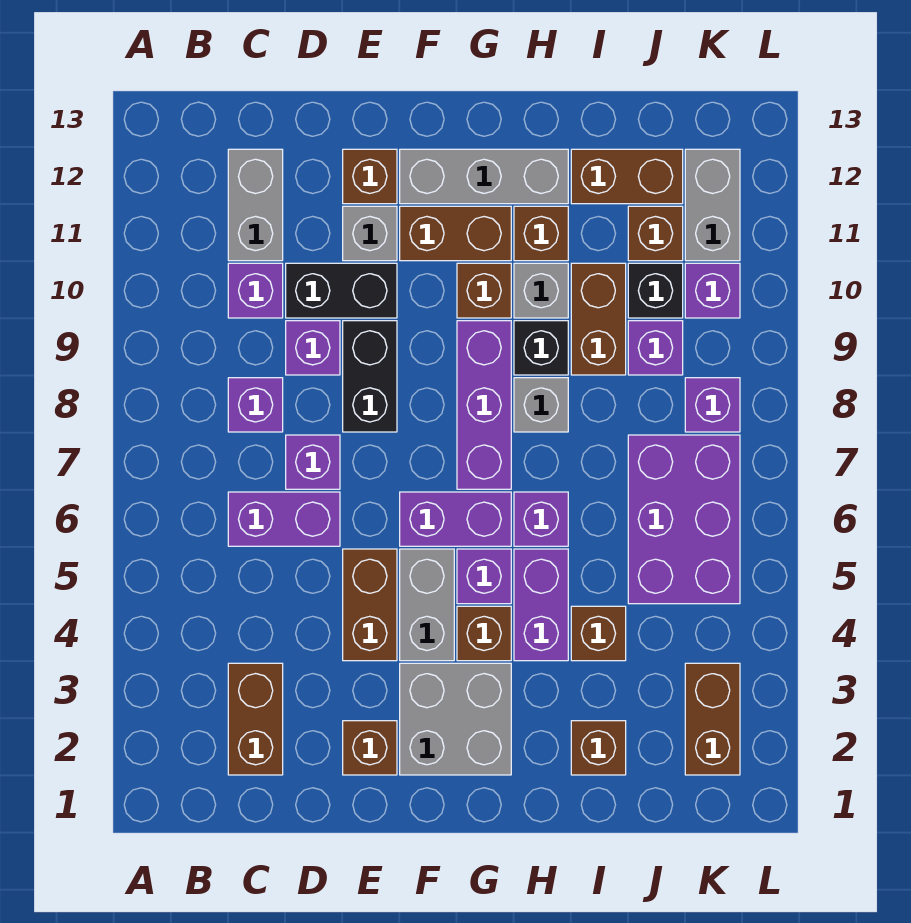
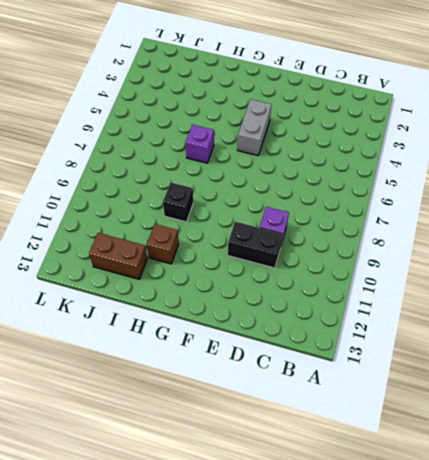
none -> brown 1x2 brick [228,663,283,775]
none -> purple 1x2 brick [228,492,340,546]
none -> purple 1x1 brick [228,378,283,432]
none -> purple 1x1 brick [228,263,283,318]

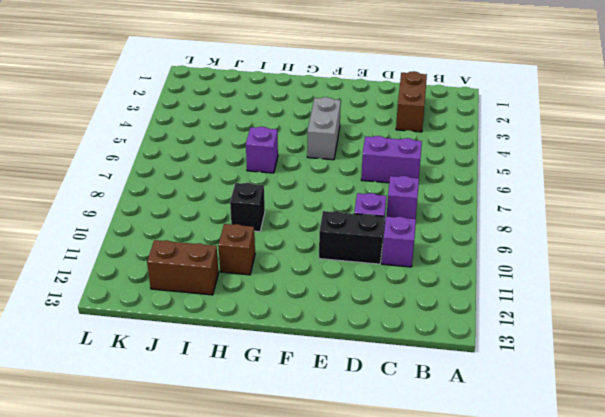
none -> grey 1x2 brick [228,149,283,261]
none -> purple 1x1 brick [286,435,340,489]
none -> brown 1x1 brick [343,721,397,775]
none -> brown 1x2 brick [343,549,397,661]

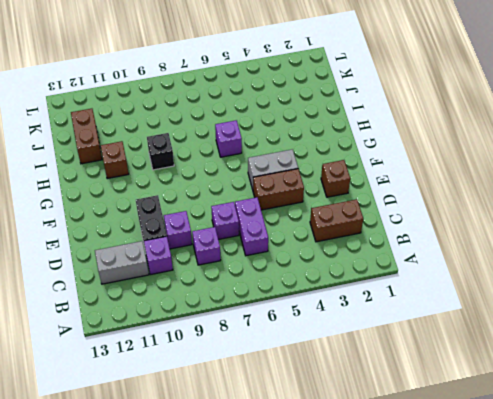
none -> black 1x2 brick [343,321,397,432]
none -> grey 1x1 brick [343,206,397,261]
none -> brown 1x1 brick [343,149,397,204]
none -> grey 2x2 brick [400,663,511,775]

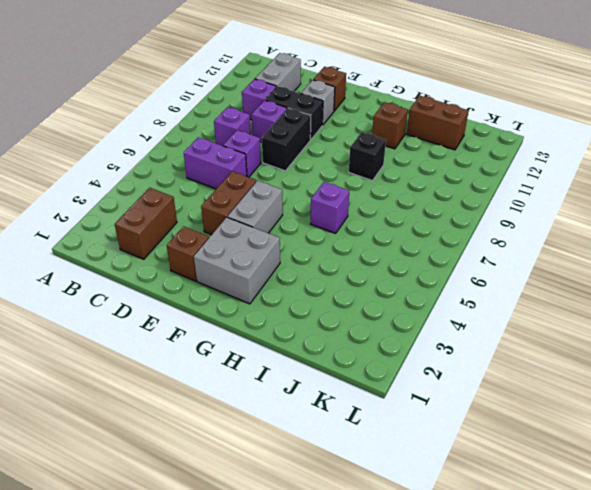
none -> purple 1x2 brick [400,492,511,546]
none -> brown 1x2 brick [400,206,511,261]
none -> grey 1x3 brick [400,149,568,204]
none -> brown 1x1 brick [457,606,511,661]

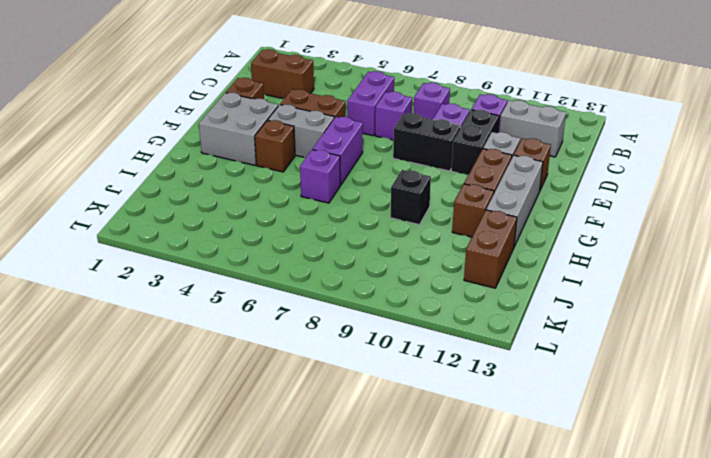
none -> purple 1x1 brick [457,549,511,604]
none -> purple 1x3 brick [457,321,511,489]
none -> brown 1x1 brick [457,263,511,318]
none -> purple 1x2 brick [514,549,568,661]

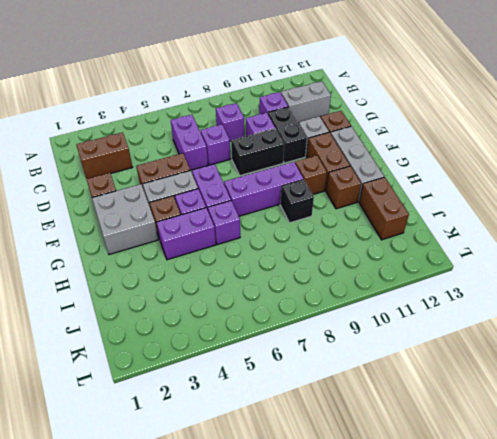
none -> grey 1x1 brick [514,378,568,432]
none -> grey 1x1 brick [514,263,568,318]
none -> brown 1x1 brick [571,721,626,775]
none -> brown 1x1 brick [571,606,626,661]

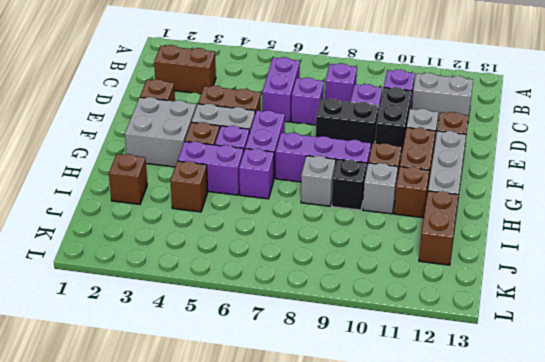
none -> brown 1x2 brick [571,263,626,375]
none -> purple 2x3 brick [628,435,740,604]
none -> purple 1x1 brick [628,321,683,375]
none -> black 1x1 brick [628,263,683,318]

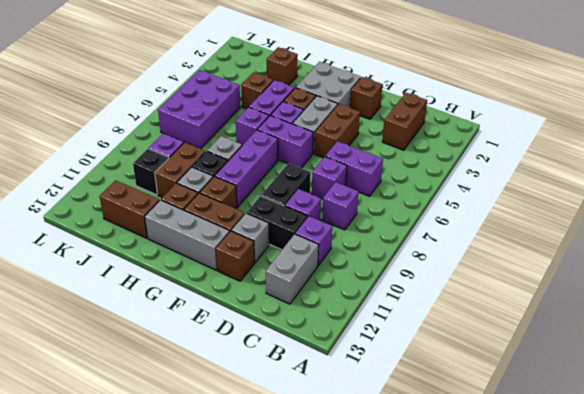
none -> brown 1x1 brick [628,206,683,261]
none -> brown 1x2 brick [685,663,740,775]
none -> purple 1x1 brick [685,378,740,432]
none -> purple 1x1 brick [685,263,740,318]

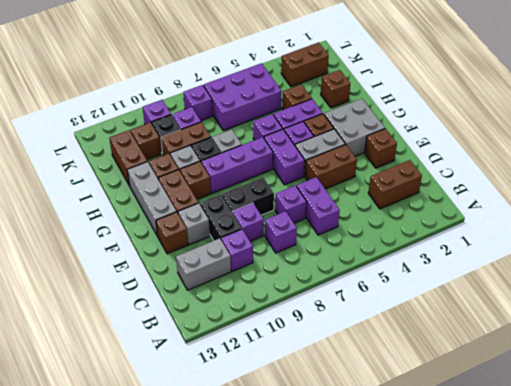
none -> grey 1x2 brick [685,149,740,261]

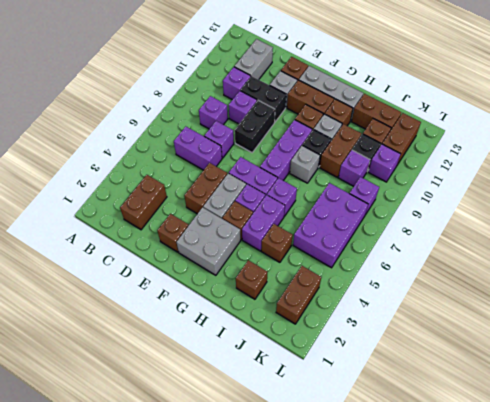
brown 1x2 brick [382,113,421,165] -> grey 1x2 brick [685,149,740,261]

